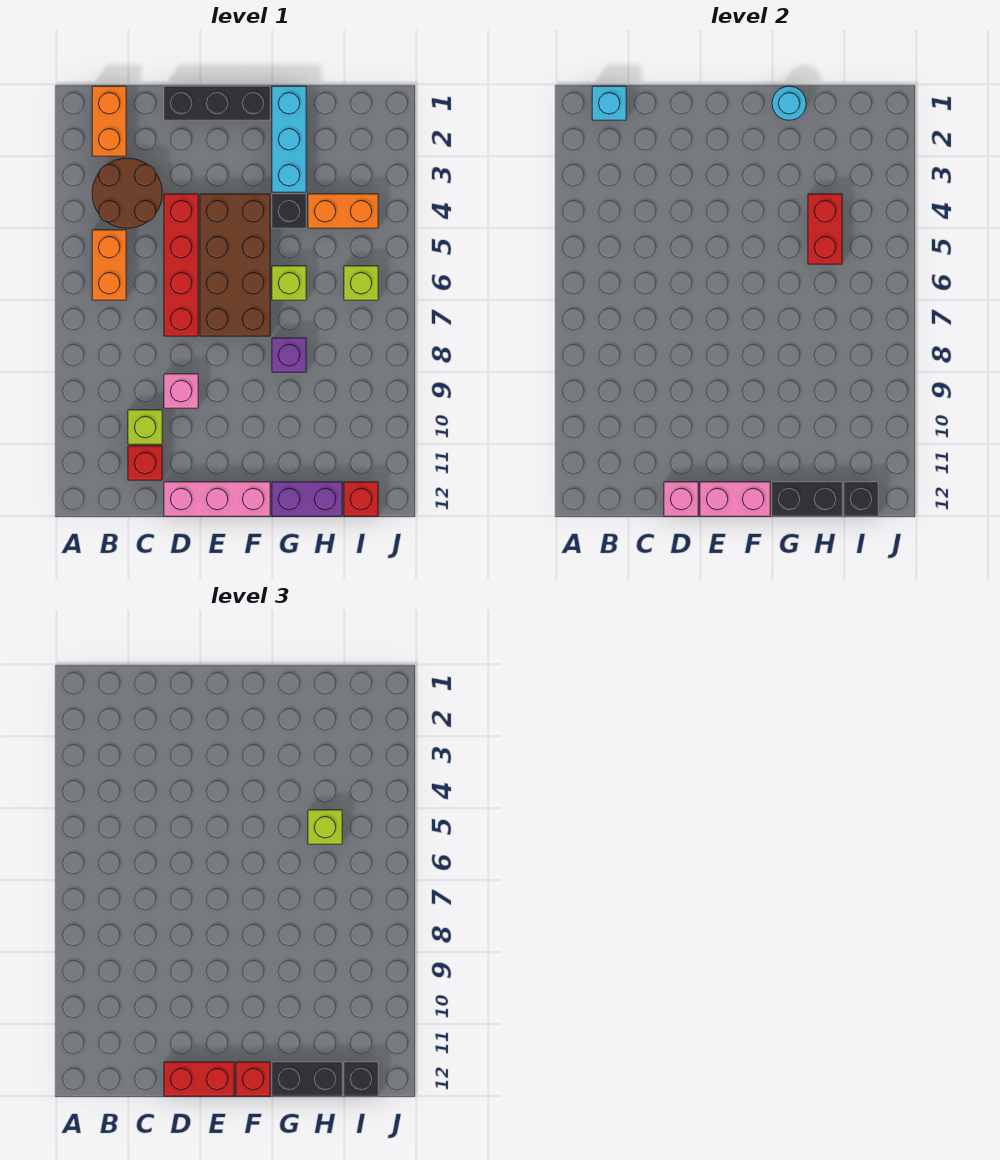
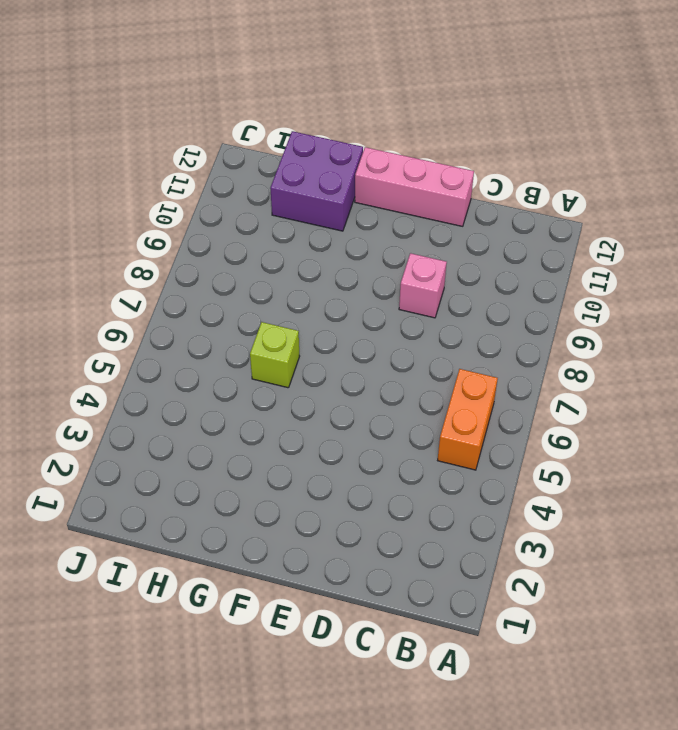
purple 2x2 brick [270,131,363,231] -> purple 1x2 brick [272,482,342,516]
none -> orange 1x2 brick [92,86,126,156]
none -> brown 2x2 round brick [92,158,162,228]
none -> lime 1x1 brick [128,410,162,444]
none -> red 1x1 brick [128,446,162,480]

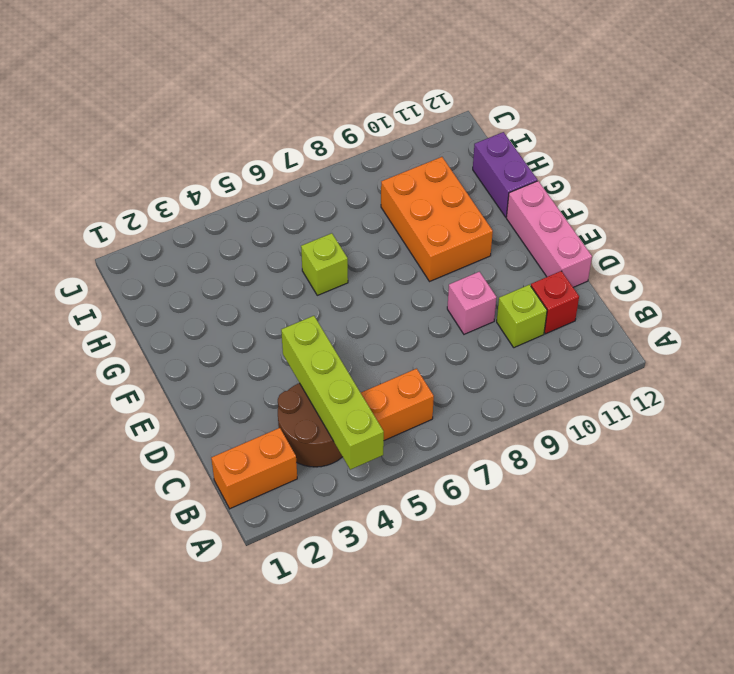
lime 1x4 brick [281,316,384,470] -> none
orange 2x3 brick [381,157,493,282] -> none
none -> black 1x3 brick [164,86,270,120]
none -> red 1x4 brick [164,194,198,336]
none -> brown 2x4 brick [200,194,270,336]
none -> cyan 1x3 brick [272,86,306,192]

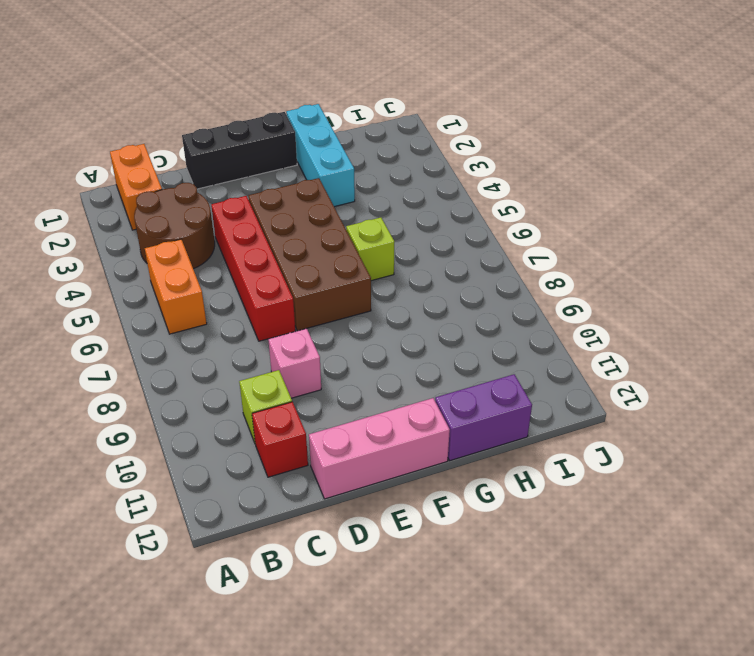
none -> black 1x1 brick [272,194,306,228]
none -> purple 1x1 brick [272,338,306,372]
none -> orange 1x2 brick [308,194,378,228]
none -> lime 1x1 brick [344,266,378,300]

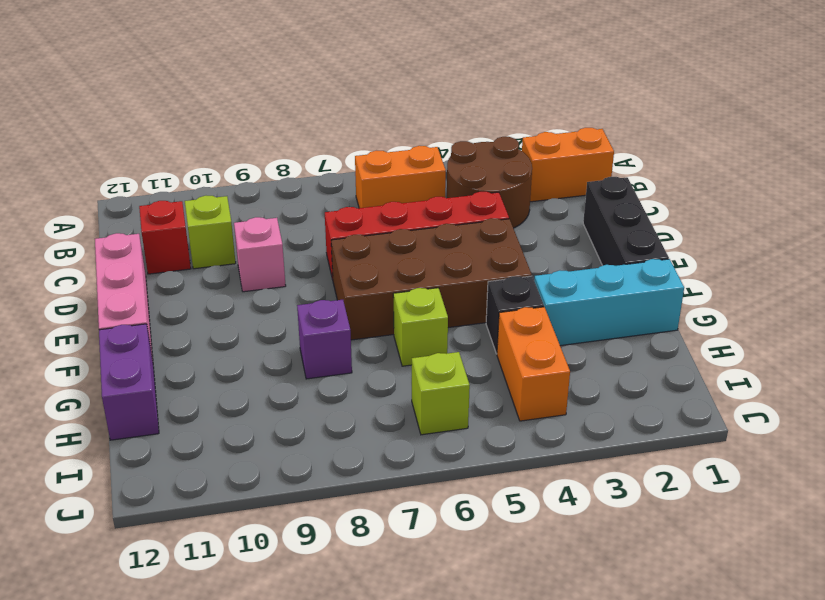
none -> red 1x1 brick [344,482,378,516]
none -> cyan 1x1 brick [592,86,626,120]
none -> pink 1x1 brick [664,482,698,516]
none -> pink 1x2 brick [700,482,770,516]

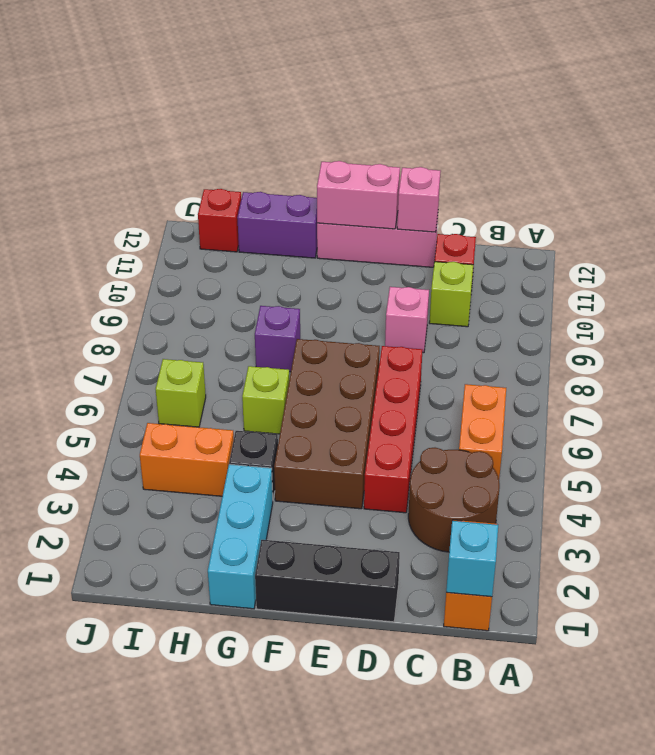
none -> cyan 1x1 round brick [772,86,806,120]
none -> black 1x2 brick [772,482,842,516]
none -> red 1x2 brick [808,194,842,264]
none -> black 1x1 brick [844,482,878,516]

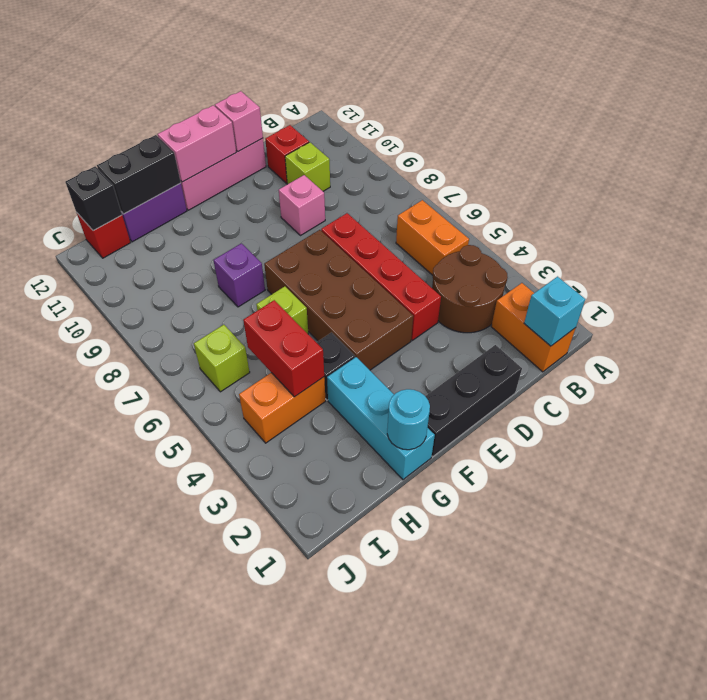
none -> red 1x2 brick [164,1062,234,1096]
none -> red 1x1 brick [236,1062,270,1096]
none -> black 1x2 brick [272,1062,342,1096]
none -> lime 1x1 brick [308,810,342,844]

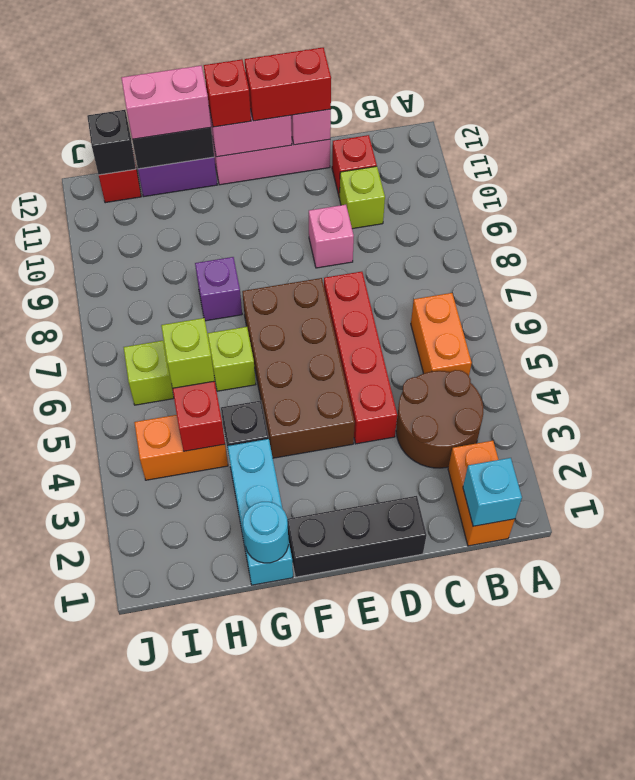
pink 1x2 brick [121,66,211,139] -> black 1x2 brick [272,1062,342,1096]
none -> black 1x1 brick [344,1062,378,1096]

